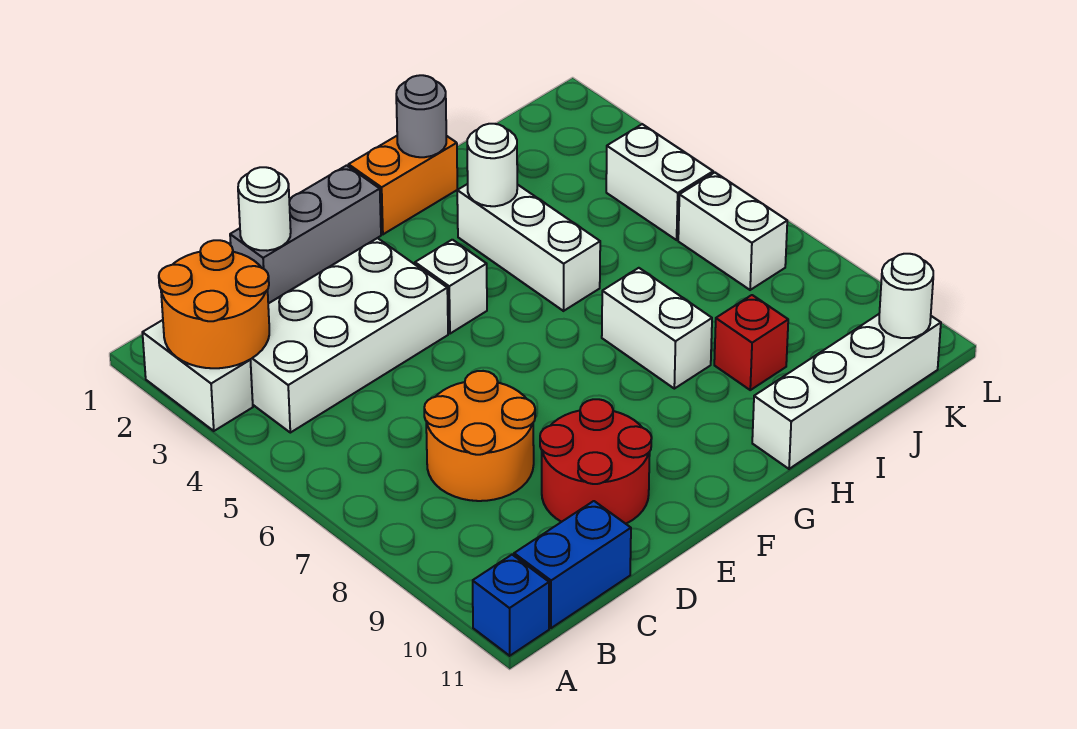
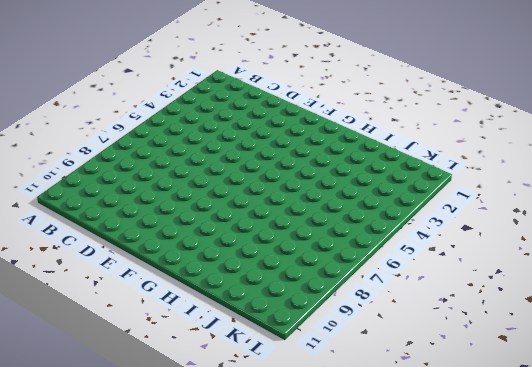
none -> white 1x2 brick [142,320,253,431]
none -> blue 1x1 brick [473,555,549,656]
none -> white 2x4 brick [250,238,448,433]

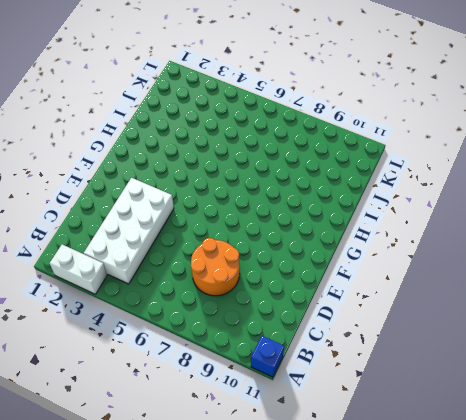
none -> blue 1x2 brick [514,501,631,628]
none -> grey 1x3 brick [230,165,381,303]
none -> red 2x2 round brick [540,399,652,524]

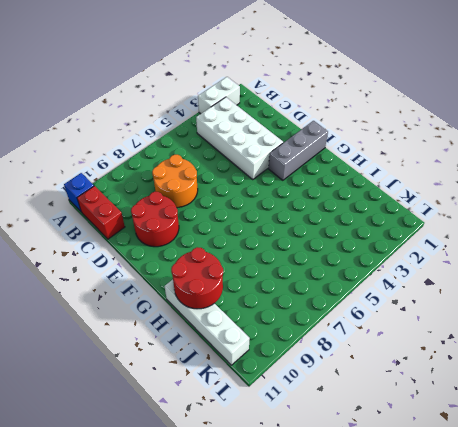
red 1x2 brick [77,186,125,239] -> blue 1x2 brick [514,501,631,628]
grey 1x3 brick [269,121,328,180] -> grey 1x3 brick turned to [230,165,381,303]
red 2x2 round brick [171,247,223,309] -> none
none -> white 1x1 brick [415,240,487,334]
none -> orange 1x2 brick [349,136,457,234]
none -> white 1x3 brick [457,184,600,311]

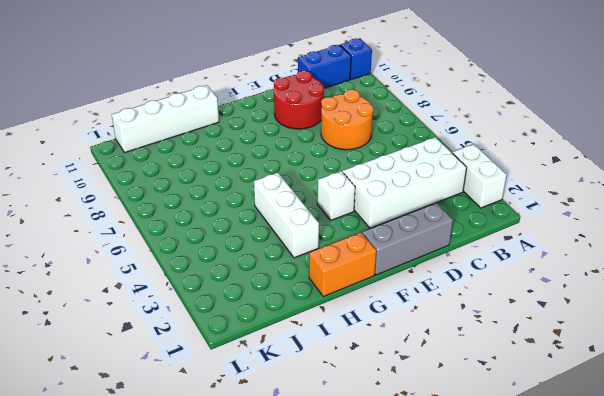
none -> white 1x2 brick [602,268,712,389]
none -> red 1x1 brick [714,295,788,390]
none -> white 1x2 brick [606,124,713,240]

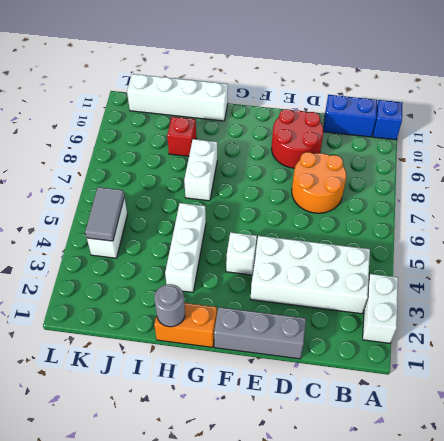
grey 1x2 tile [85,187,124,241] -> none
none -> white 1x2 brick [678,173,787,290]
none -> orange 2x2 round brick [159,240,269,368]
none -> white 1x1 round brick [238,167,291,251]

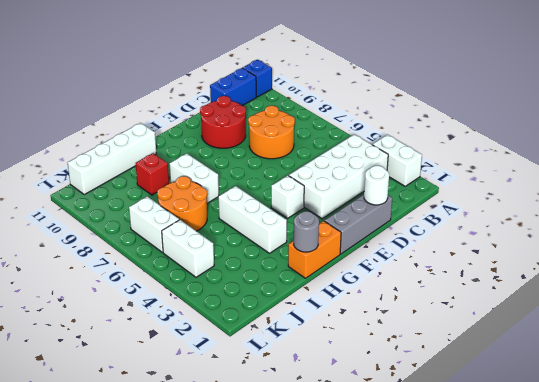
orange 2x2 round brick [157,176,207,231] -> orange 2x2 round brick moved to [159,240,269,368]
none -> white 1x1 round brick [467,124,517,206]
none -> white 1x1 round brick [879,254,933,338]

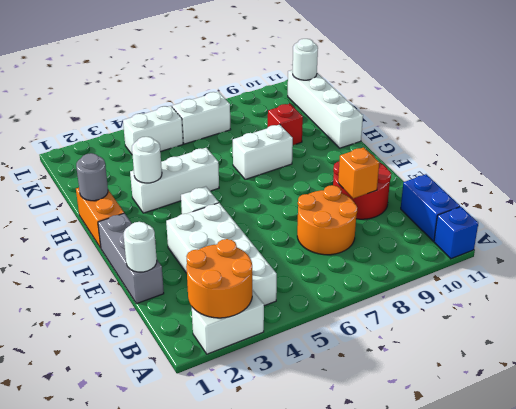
orange 1x1 brick [338,147,379,198] -> none

